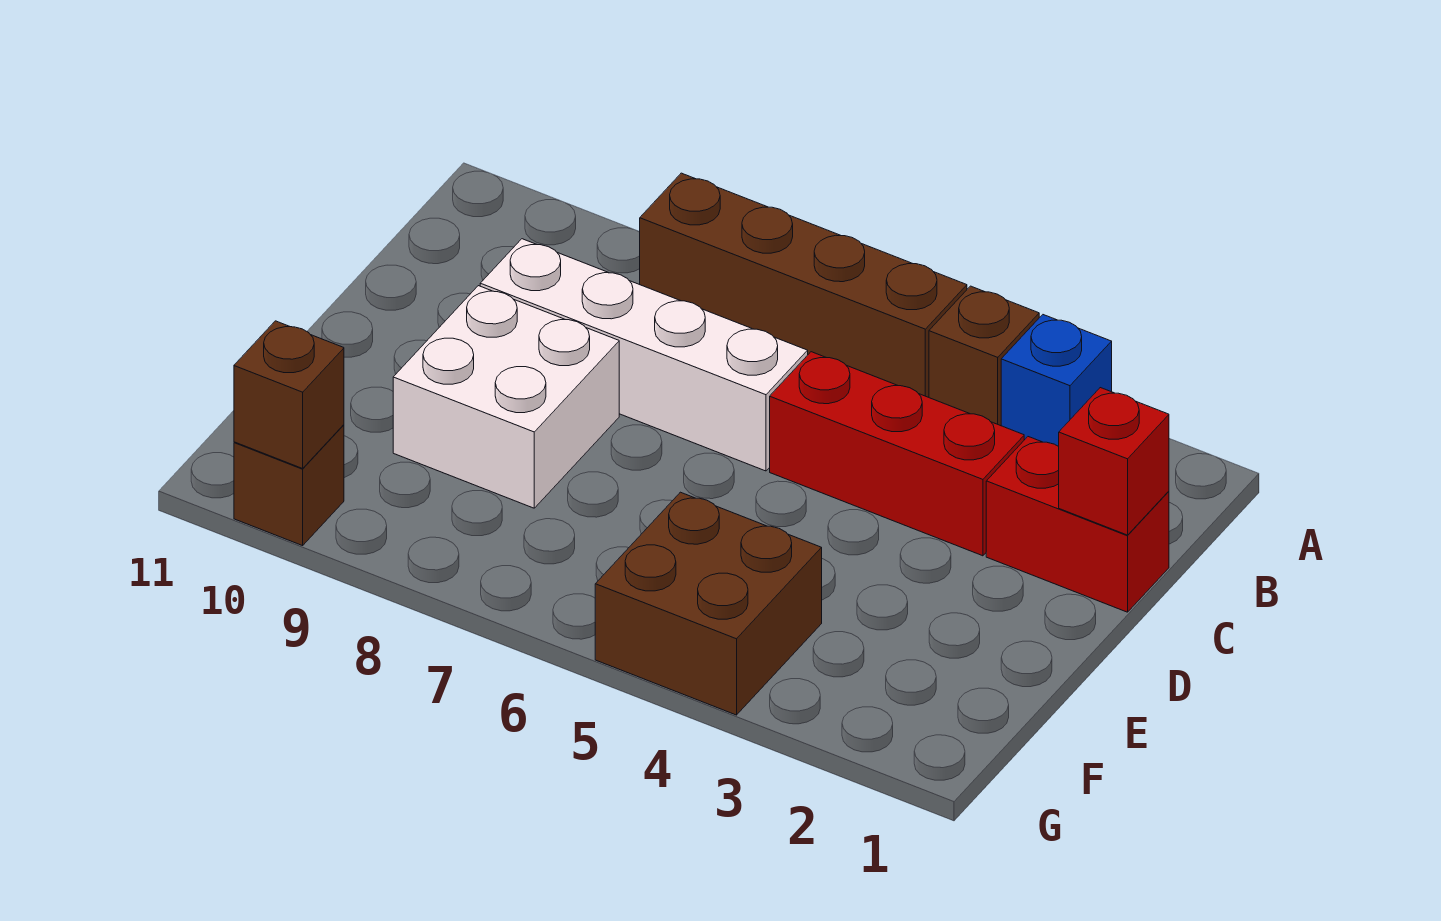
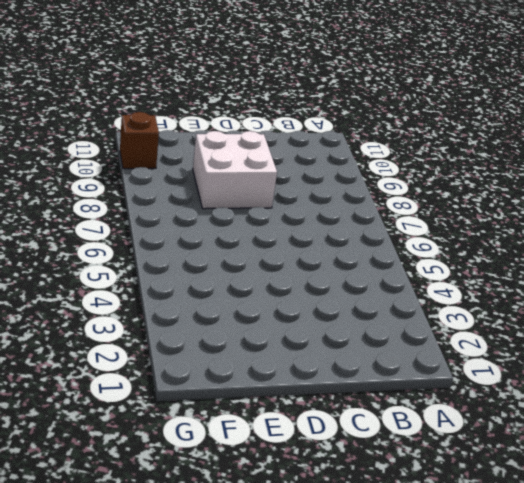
none -> blue 1x1 brick [1001,315,1112,447]
none -> brown 1x1 brick [929,286,1039,426]

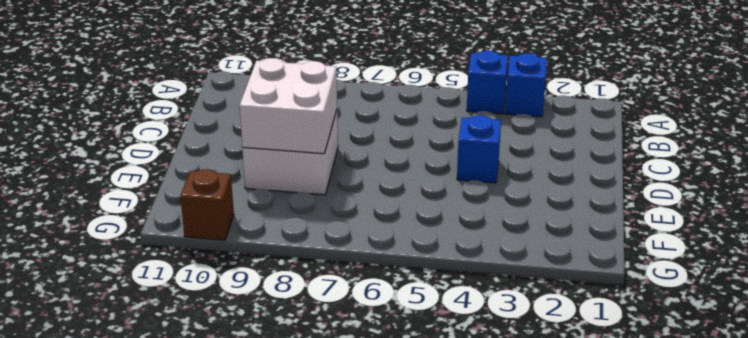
blue 1x1 brick [467,51,508,114] -> brown 1x1 brick [929,286,1039,426]
blue 1x1 brick [457,115,501,183] -> none
white 2x2 brick [240,58,337,154] -> none
none -> brown 1x4 brick [640,173,967,397]
none -> red 1x2 brick [986,437,1169,612]

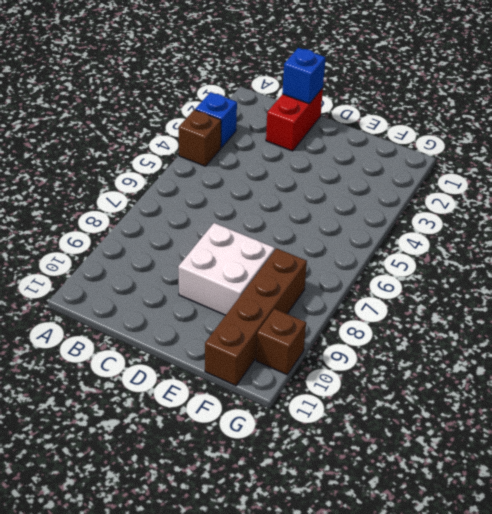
blue 1x1 brick [282,48,326,104] -> red 1x1 brick [1059,388,1169,535]
brown 1x4 brick [205,248,307,386] -> brown 1x4 brick moved to [640,173,967,397]
none -> red 1x3 brick [770,352,1024,556]
none -> white 1x4 brick [480,239,808,471]

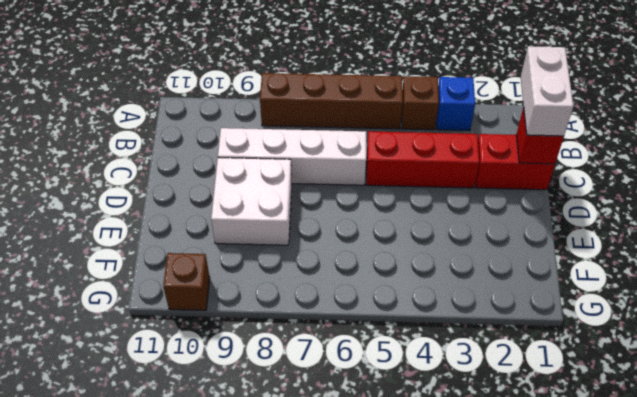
white 1x2 brick [521,46,573,136] -> none
none -> brown 2x2 brick [595,492,822,715]
none -> brown 1x1 brick [234,321,344,468]

